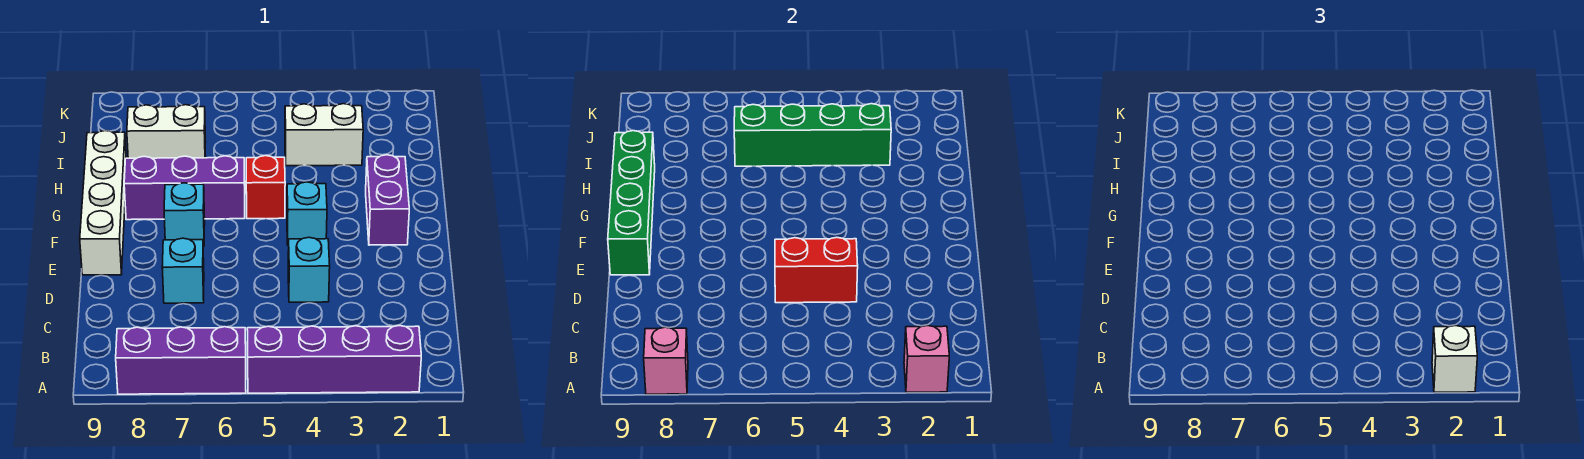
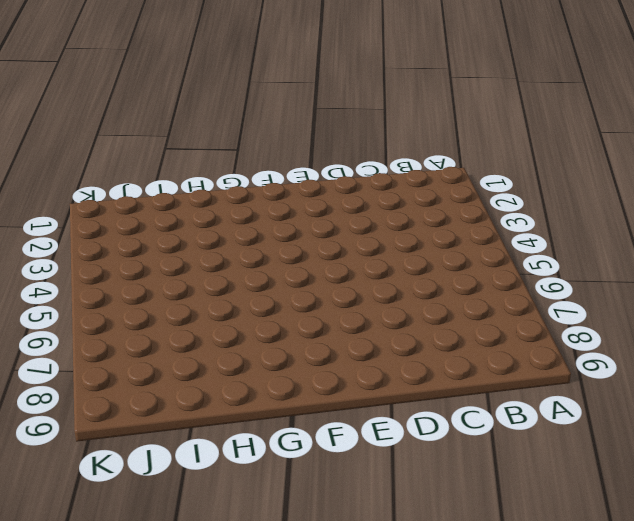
none -> purple 1x4 brick [247,326,421,393]
none -> purple 1x3 brick [116,327,246,394]
none -> cyan 1x1 brick [288,237,330,302]

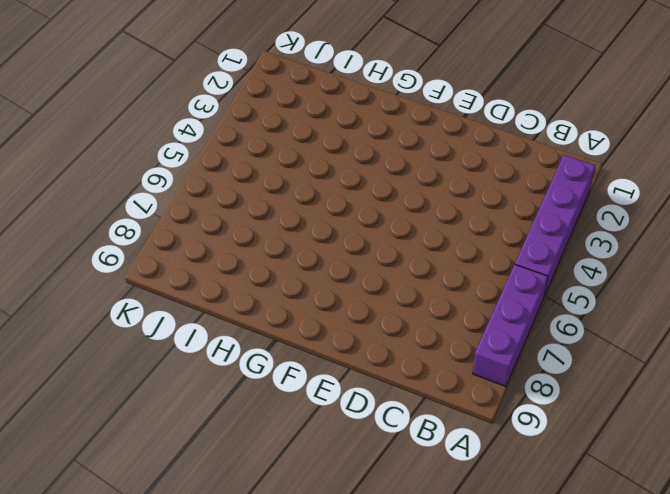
none -> cyan 1x1 brick [288,237,330,302]
none -> cyan 1x1 brick [162,238,204,303]
none -> white 1x4 brick [80,131,126,275]

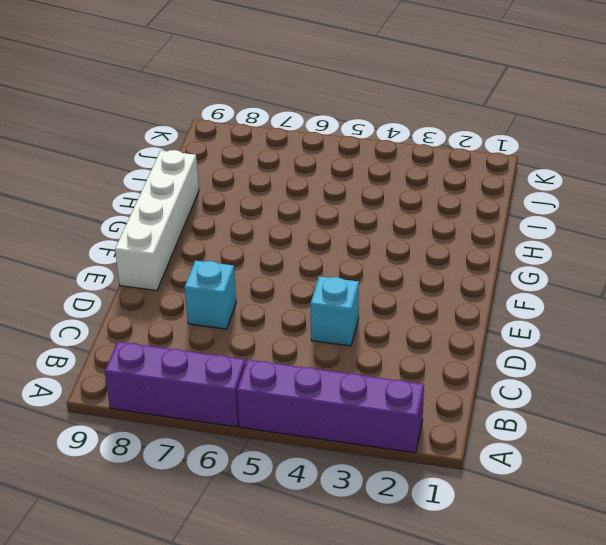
none -> purple 1x2 brick [366,155,409,245]
none -> cyan 1x1 brick [287,182,327,246]
none -> cyan 1x1 brick [164,183,205,246]

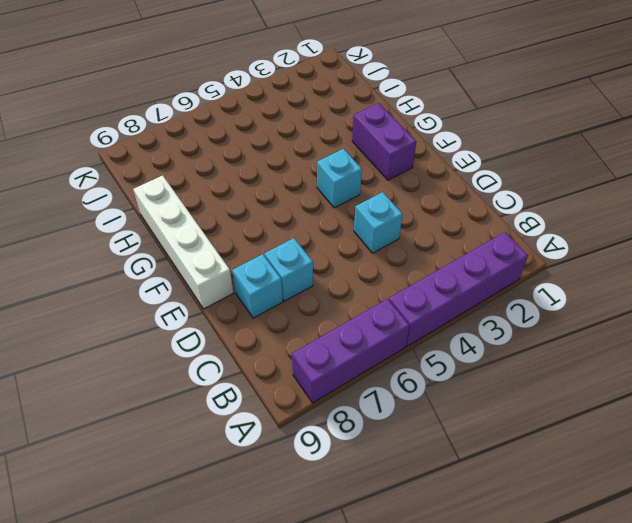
cyan 1x1 brick [232,254,283,318] -> cyan 1x1 brick moved to [164,183,205,246]
none -> red 1x1 brick [246,156,285,219]
none -> purple 1x3 brick [124,156,245,220]
none -> white 1x2 brick [285,104,363,166]

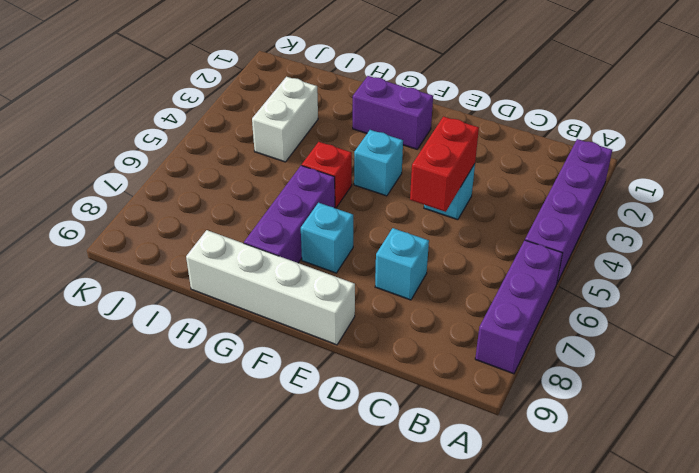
none -> white 1x2 brick [127,105,206,158]
none -> pink 1x1 brick [904,326,949,392]
none -> pink 1x1 brick [644,327,688,394]

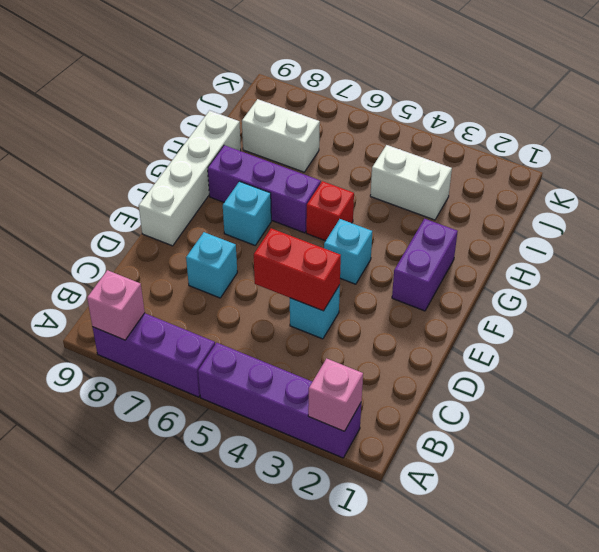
none -> green 1x4 brick [608,131,655,275]
none -> green 1x4 brick [734,104,891,166]
none -> white 1x1 brick [1432,326,1477,392]

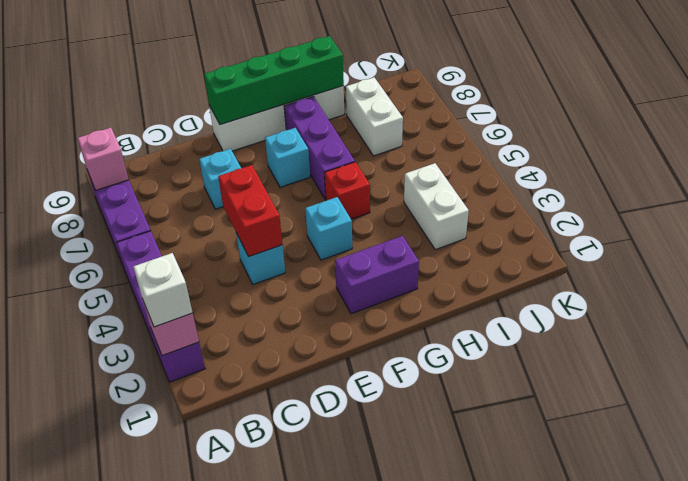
none -> green 1x4 brick [734,104,891,166]

